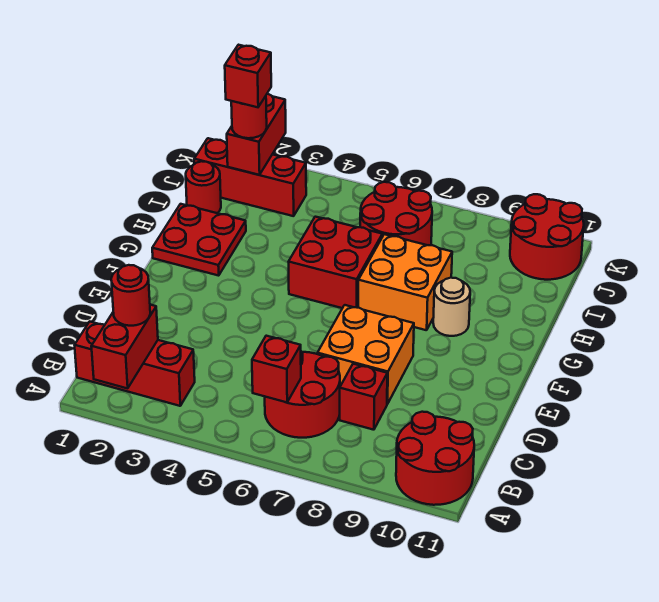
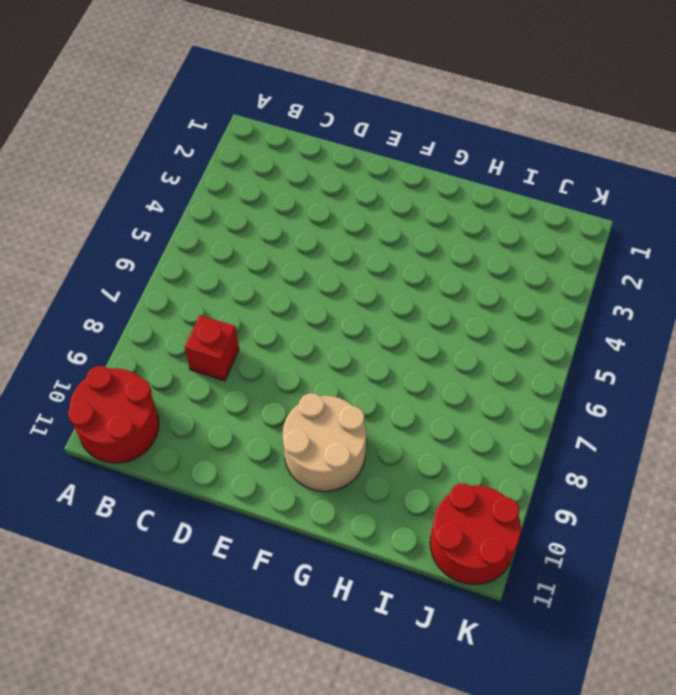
tan 2x2 round brick [283,393,366,491] -> tan 1x1 round brick [433,278,470,336]
none -> red 1x3 brick [75,322,195,406]
none -> red 2x2 round brick [265,352,340,438]
none -> orange 2x2 brick [317,305,414,404]

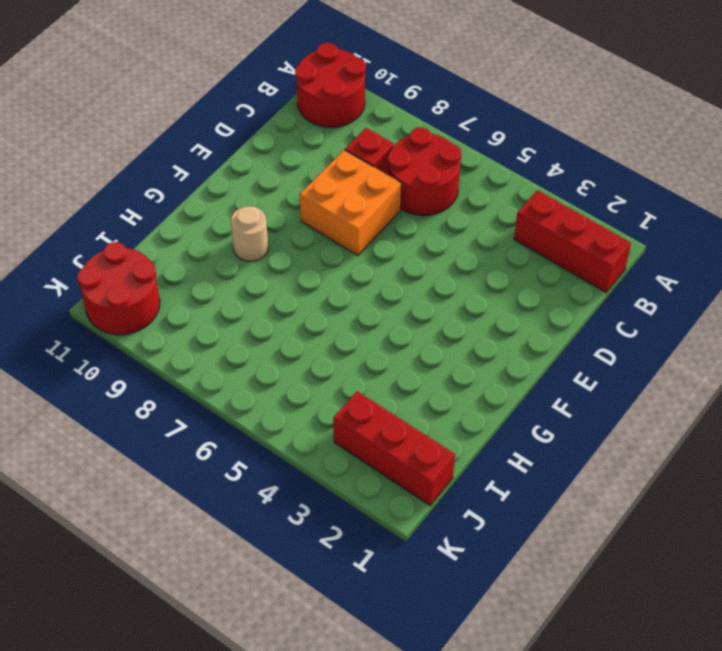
none -> red 2x2 plate [152,204,246,276]
none -> red 2x2 brick [289,217,382,308]
none -> orange 2x2 brick [358,234,452,330]

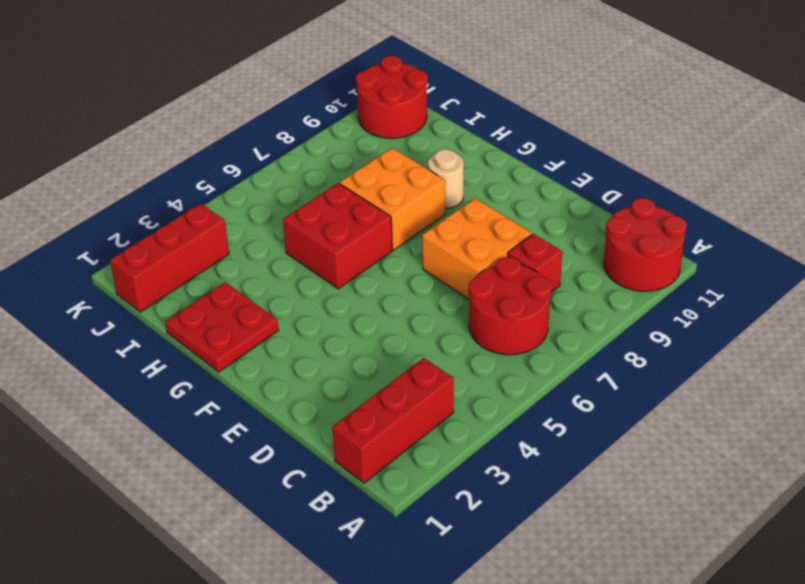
none -> red 1x1 round brick [186,161,221,213]
none -> red 2x2 round brick [360,182,432,245]
none -> red 1x2 brick [91,305,158,388]

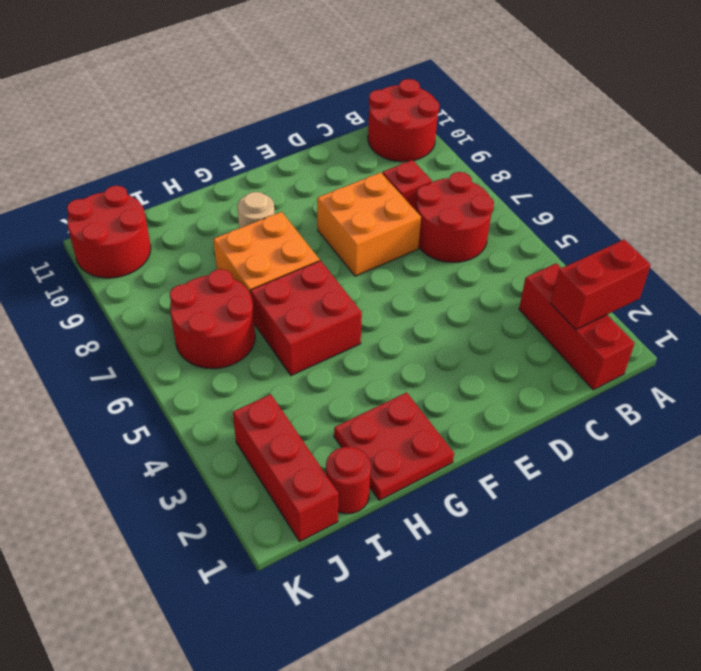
none -> red 1x1 brick [252,336,301,402]
none -> red 1x2 brick [227,94,286,175]
none -> red 1x1 round brick [111,265,150,326]

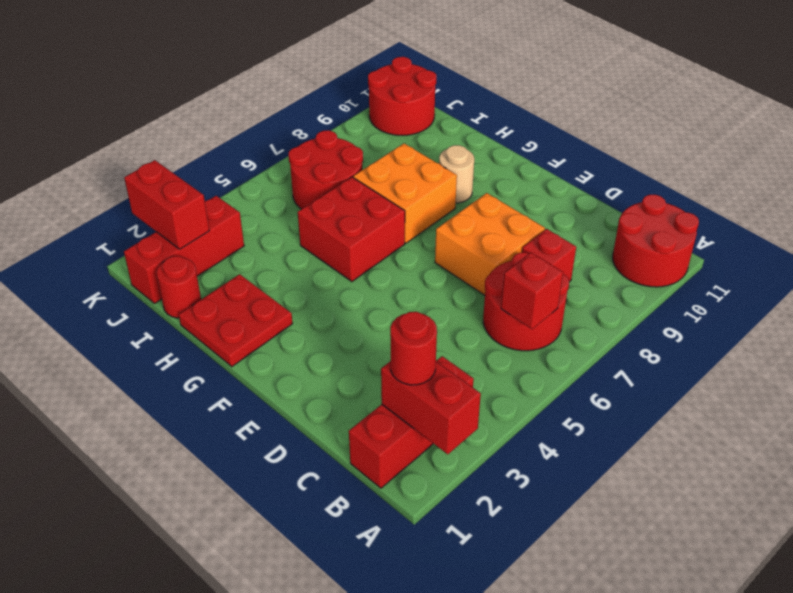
none -> red 1x1 round brick [231,96,267,138]
none -> red 1x1 brick [225,45,271,107]

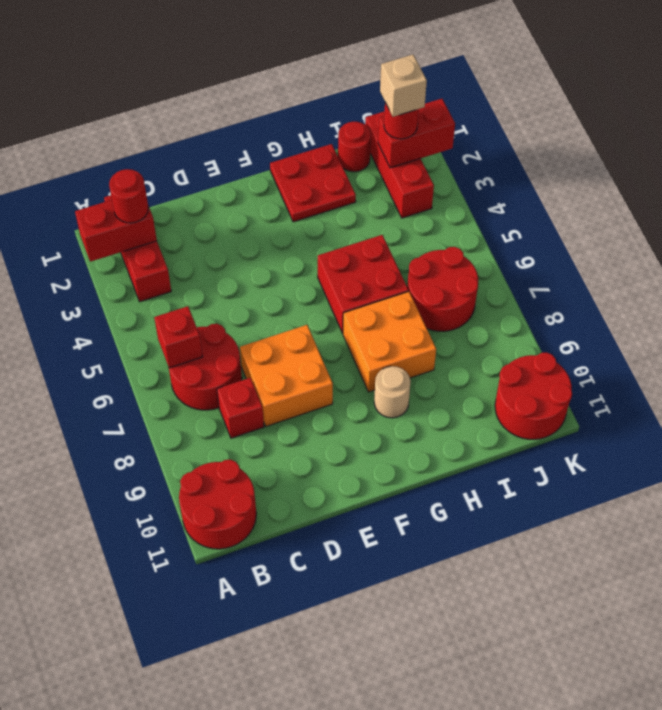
tan 1x1 brick [380,55,427,117] -> red 1x1 brick [225,45,271,107]

